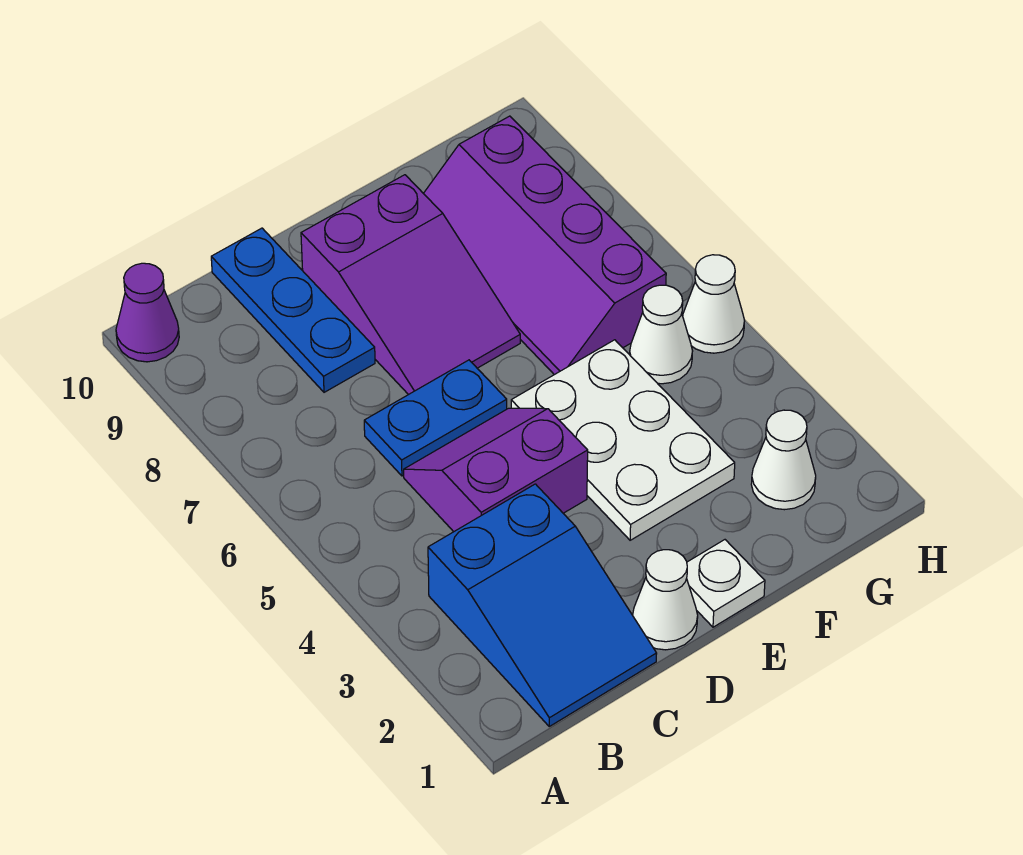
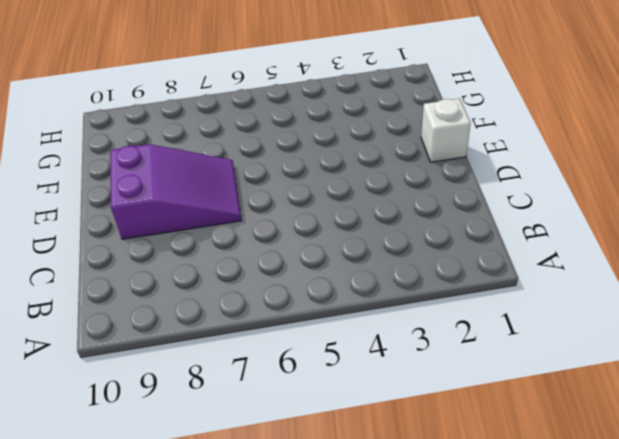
white 1x1 brick [421,98,471,162] -> white 1x1 plate [687,540,765,627]
none -> purple 1x1 cone [116,263,179,362]
none -> blue 2x3 slope [428,484,657,726]
none -> purple 2x2 slope [404,408,588,532]

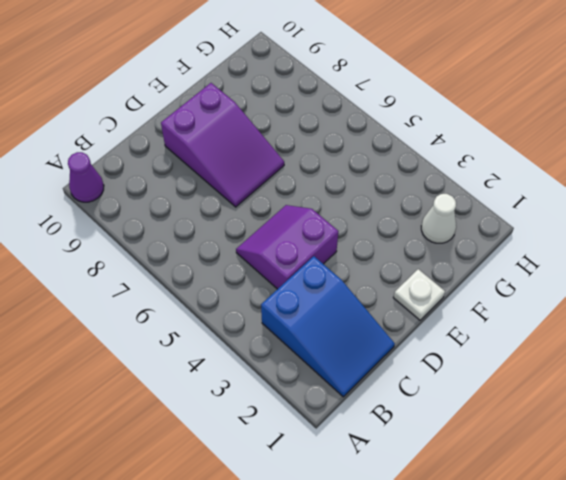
none -> blue 1x2 plate [364,360,507,476]
none -> blue 1x3 plate [211,228,375,392]
none -> white 1x1 cone [633,550,698,650]

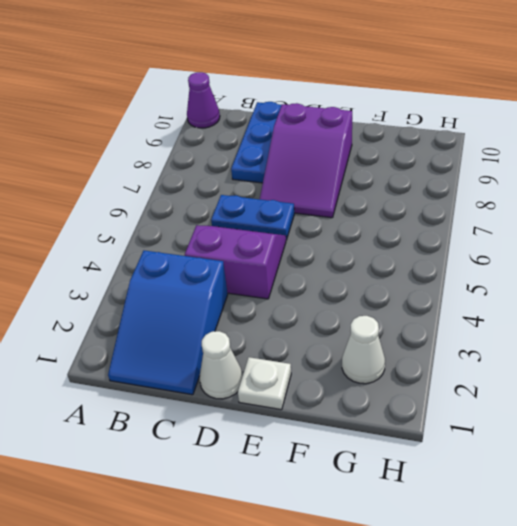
none -> white 2x3 plate [511,340,735,540]
none -> purple 2x4 slope [423,116,666,375]
none -> white 1x1 cone [630,285,692,384]

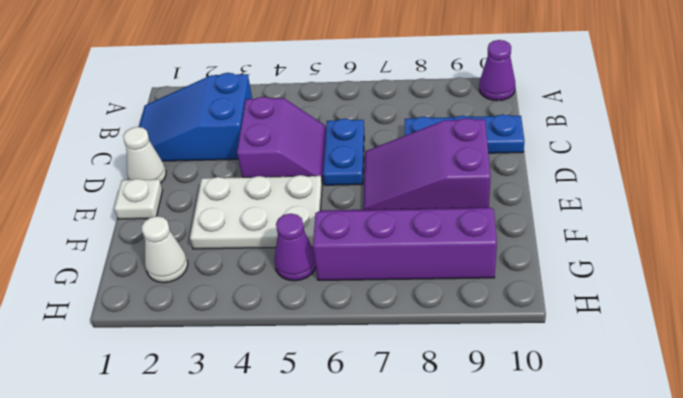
purple 1x1 cone [274,214,316,281] -> white 1x1 cone [630,285,692,384]
none -> white 1x1 cone [683,255,745,353]

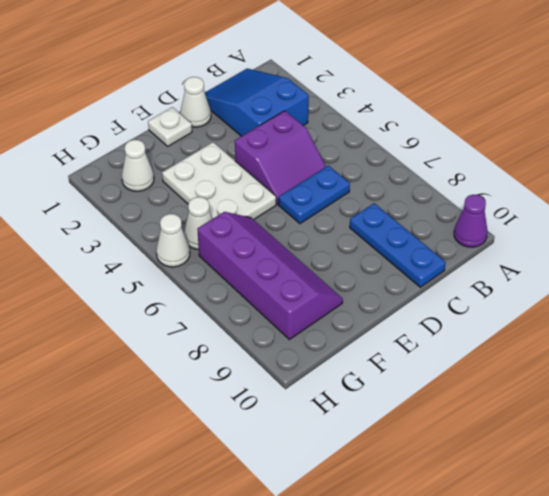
none -> purple 2x3 slope [301,175,520,395]

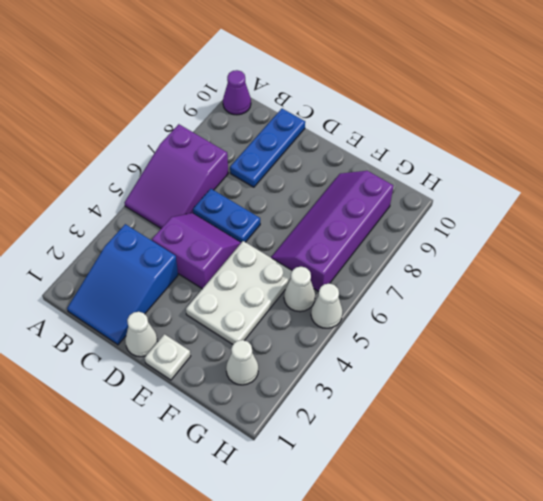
purple 2x3 slope [125,124,228,228] -> purple 2x3 slope moved to [301,175,520,395]

